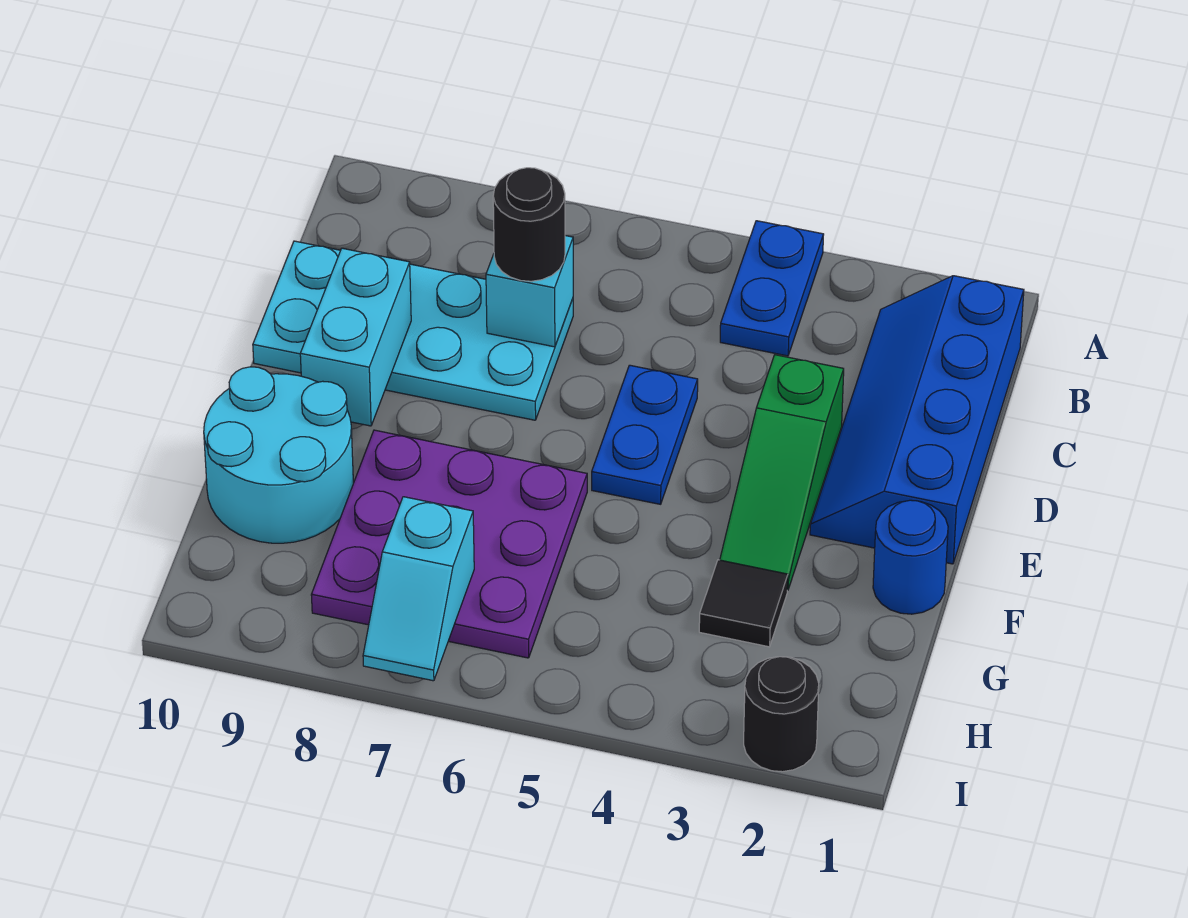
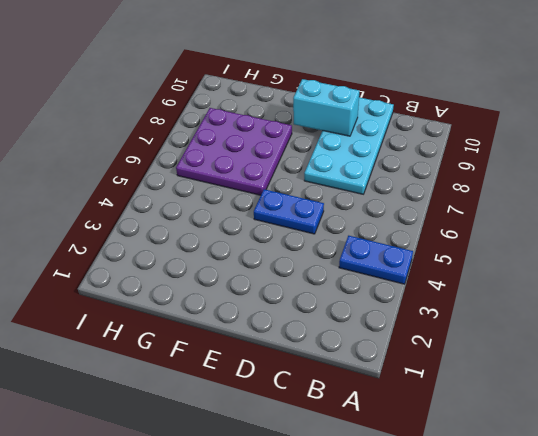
none -> blue 2x4 slope [810,276,1024,564]
none -> green 1x3 slope [720,355,844,590]
none -> blue 1x1 round brick [873,500,948,614]

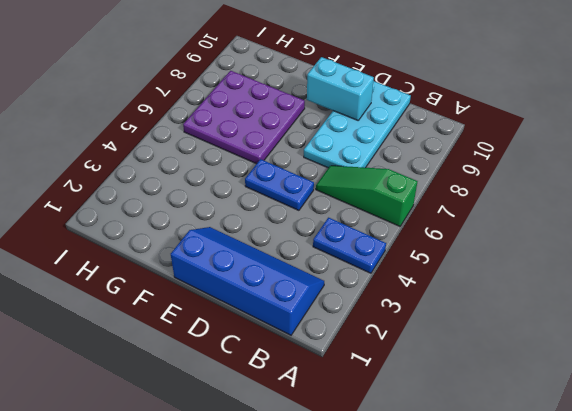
green 1x3 slope [316,166,417,226] -> green 1x3 slope moved to [720,355,844,590]
none -> blue 1x1 round brick [873,500,948,614]
none -> cyan 2x2 round brick [204,367,353,543]
none -> black 1x1 tile [699,560,788,647]

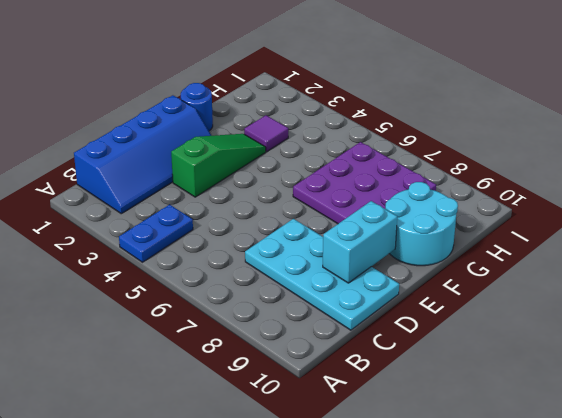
purple 1x1 tile [244,115,288,152] -> black 1x1 tile [699,560,788,647]
none -> blue 1x2 plate [592,365,698,504]
none -> black 1x1 round brick [744,657,819,772]
none -> cyan 1x1 brick [486,236,573,347]

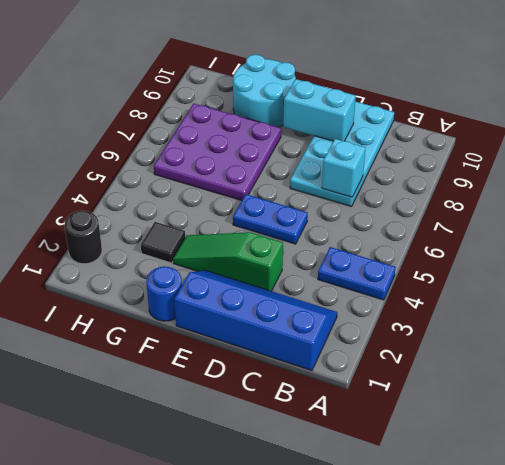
none -> cyan 1x2 slope [363,497,474,681]
none -> black 1x1 round brick [493,168,565,281]

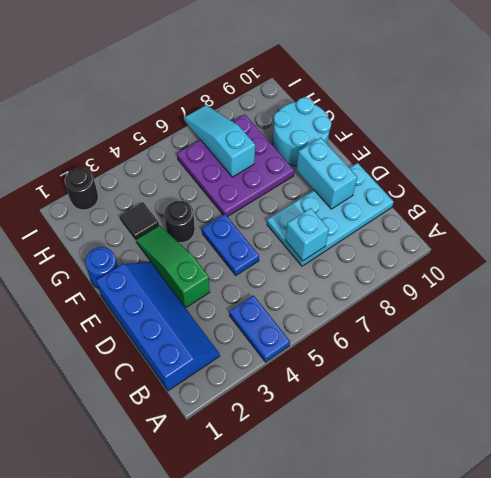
black 1x1 round brick [165,201,195,243] -> black 1x1 round brick moved to [493,168,565,281]
cyan 1x3 slope [184,105,255,177] -> cyan 1x2 slope [363,497,474,681]

